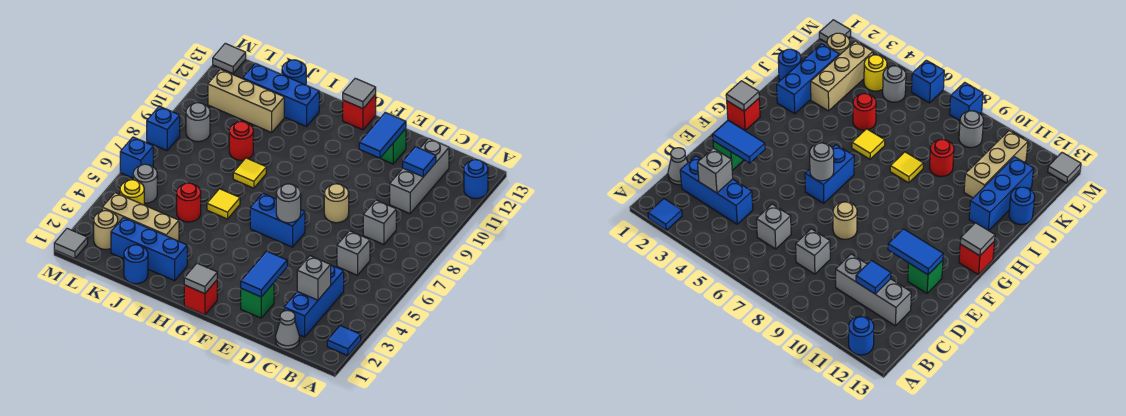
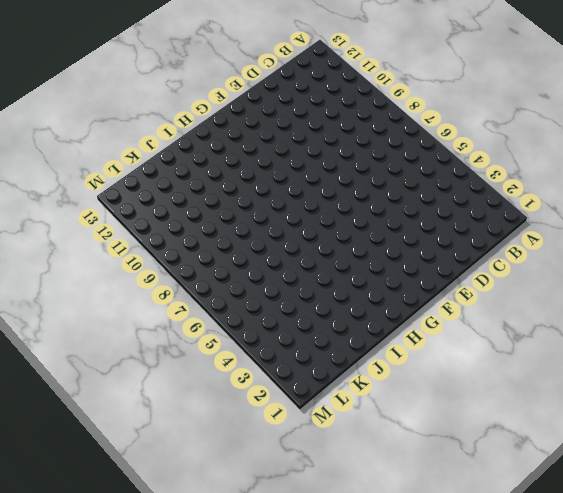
none -> blue 1x1 tile [327,326,361,356]
none -> blue 1x1 round brick [464,160,488,199]
none -> grey 1x1 cone [276,310,300,349]
none -> blue 1x3 brick [284,265,344,337]

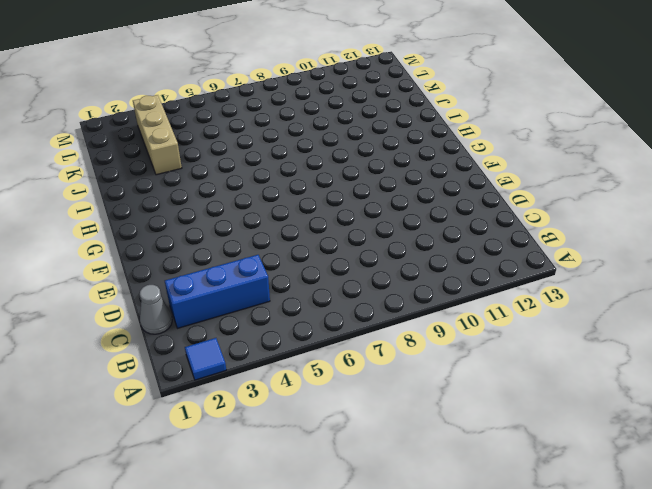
none -> blue 1x1 round brick [464,160,488,199]
none -> grey 1x1 brick [337,231,370,275]
none -> grey 1x1 brick [363,200,396,245]
none -> grey 1x3 brick [390,138,449,214]

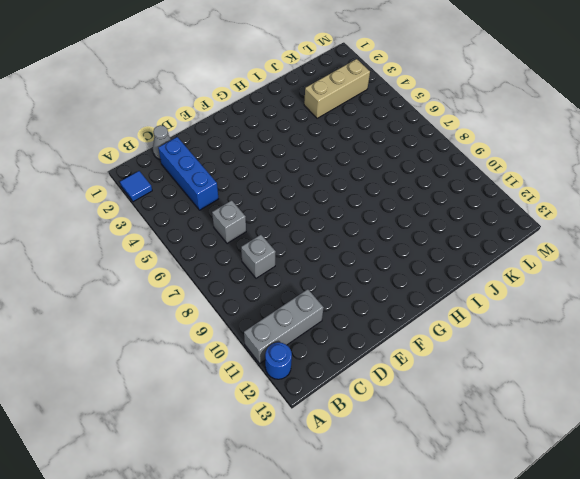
grey 1x3 brick [244,289,324,363] -> grey 1x3 brick turned to [390,138,449,214]
none -> green 1x1 brick [241,283,274,318]
none -> tan 1x1 round brick [324,184,349,223]
none -> green 1x1 brick [380,129,406,164]
none -> blue 1x2 brick [250,194,305,247]

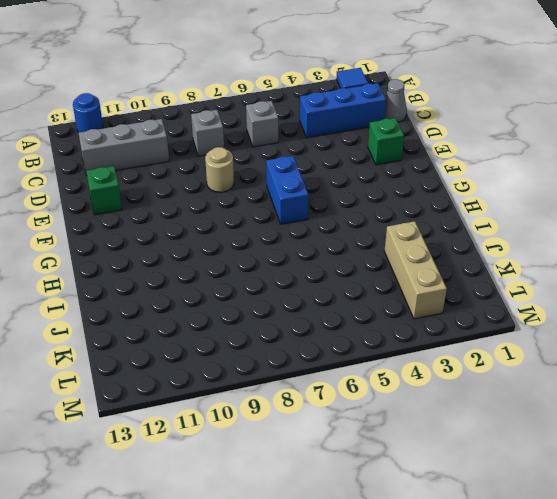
none -> red 1x1 brick [184,280,217,315]
none -> red 1x1 brick [343,95,376,130]
none -> blue 1x3 brick [111,218,187,281]
none -> yellow 1x1 tile [207,189,240,219]

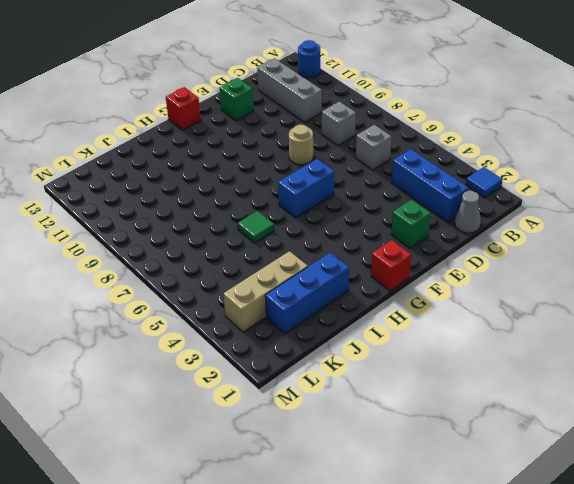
green 1x1 tile [238,211,274,243] -> yellow 1x1 tile [207,189,240,219]
none -> yellow 1x1 tile [233,158,266,188]
none -> blue 1x3 brick [243,63,319,127]
none -> blue 1x1 round brick [124,245,148,284]
none -> red 1x1 round brick [177,183,201,222]

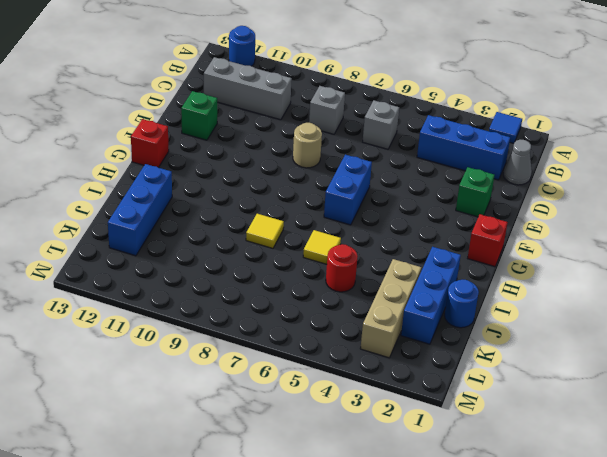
none -> red 1x1 round brick [229,121,253,160]
none -> tan 1x3 brick [208,69,284,132]
none -> blue 1x1 round brick [282,60,306,85]
none -> tan 1x1 round brick [94,211,118,249]

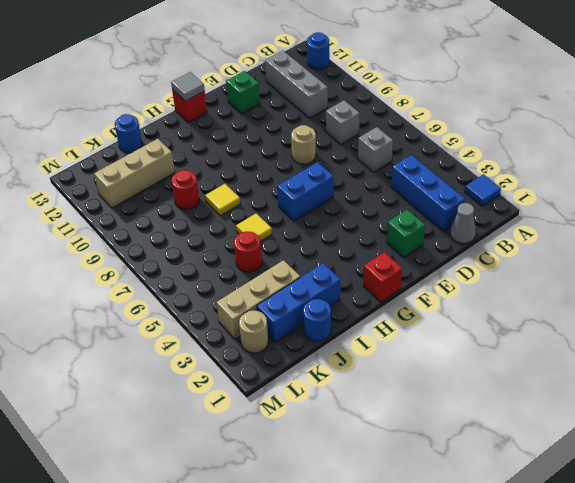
none -> blue 1x3 brick [243,63,319,127]
none -> yellow 1x1 round brick [120,180,144,205]
none -> grey 1x1 round brick [133,164,157,203]
none -> grey 1x1 round brick [186,103,210,142]

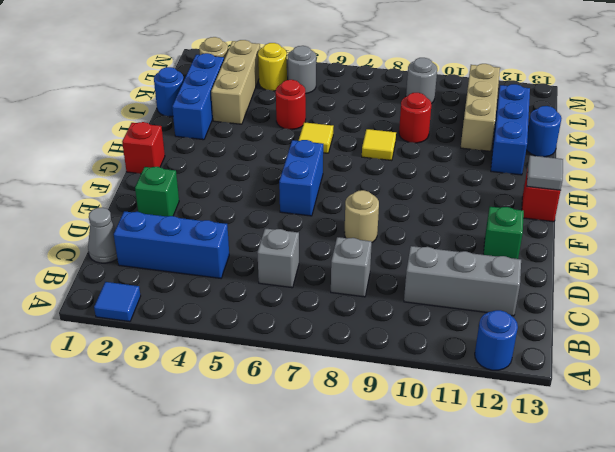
none -> grey 1x1 tile [54,228,88,259]
none -> blue 1x1 brick [120,137,153,178]
none -> blue 1x1 brick [147,106,180,151]
none -> grey 1x1 tile [213,43,246,73]

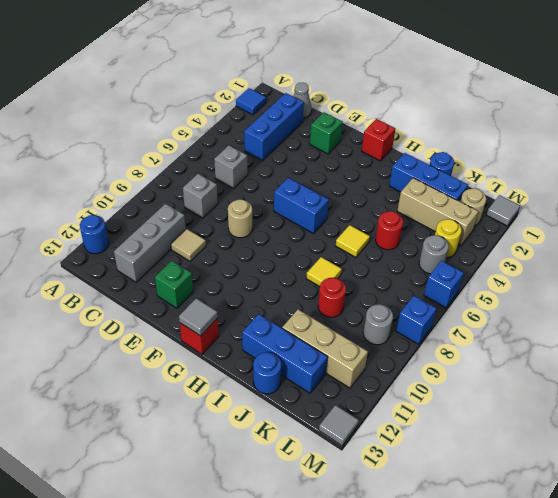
tan 1x1 tile [171,229,206,261] -> none
none -> grey 1x1 brick [297,256,331,300]
none -> blue 1x1 tile [403,147,436,177]
none -> blue 1x2 tile [241,251,287,297]
none -> blue 1x2 tile [359,112,406,158]

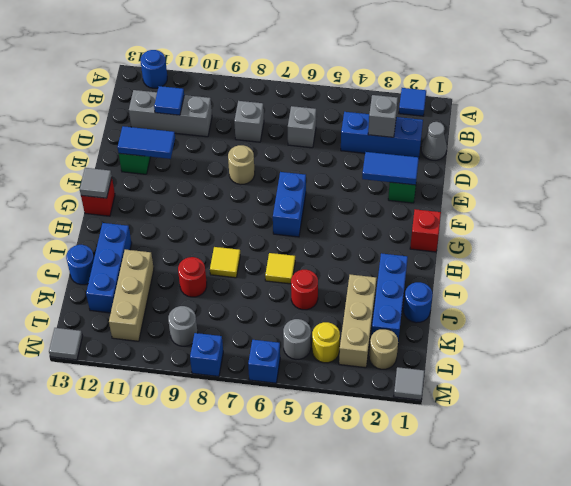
none -> grey 1x1 round brick [276,184,301,223]
none -> grey 1x1 tile [184,263,217,294]

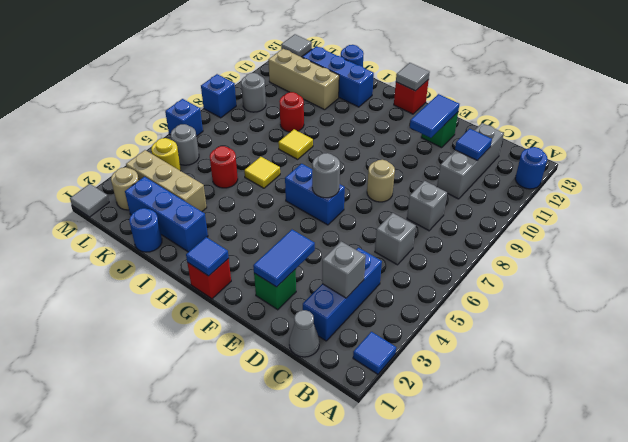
blue 1x1 tile [186,237,229,276] -> grey 1x1 tile [184,263,217,294]

